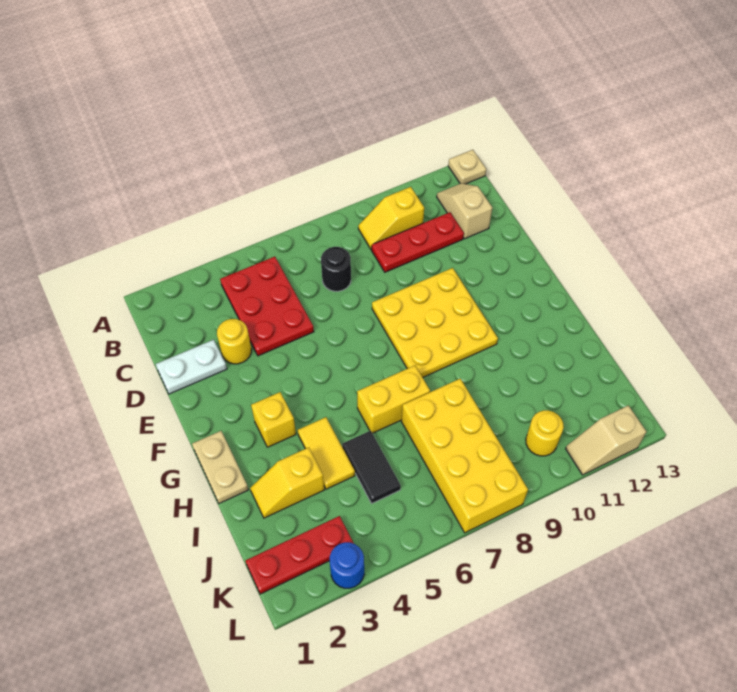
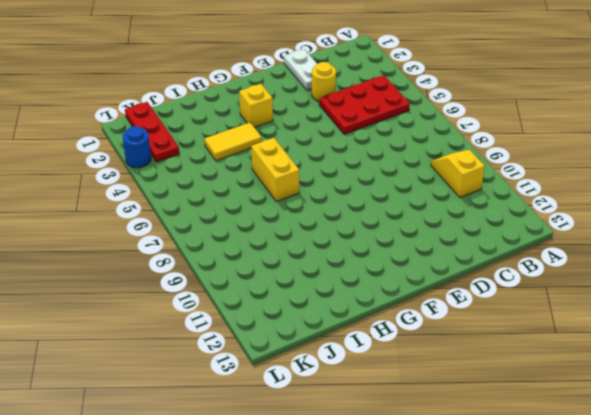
none -> tan 1x1 plate [448,150,486,184]
none -> tan 1x2 slope [437,183,492,239]
none -> black 1x1 round brick [321,247,351,291]

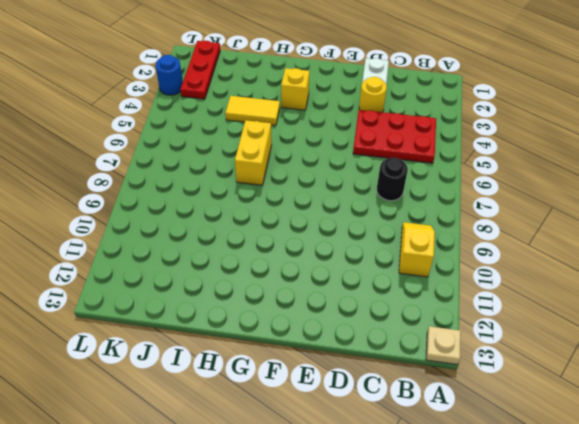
none -> tan 1x2 slope [437,183,492,239]
none -> red 1x3 plate [372,212,464,272]
none -> yellow 3x3 plate [372,268,498,377]

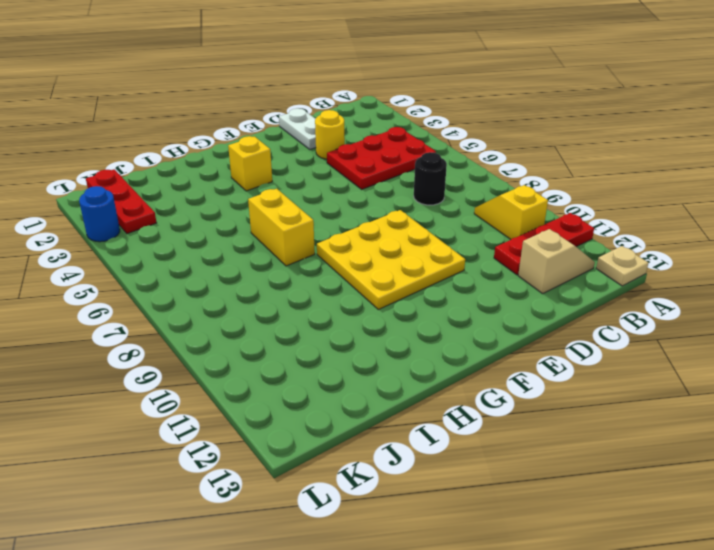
red 1x3 plate [494,213,594,275] -> red 1x3 plate turned to [372,212,464,272]
none -> tan 1x2 plate [192,431,248,503]
none -> yellow 1x2 tile [298,417,355,489]
none -> yellow 1x2 slope [250,447,324,518]

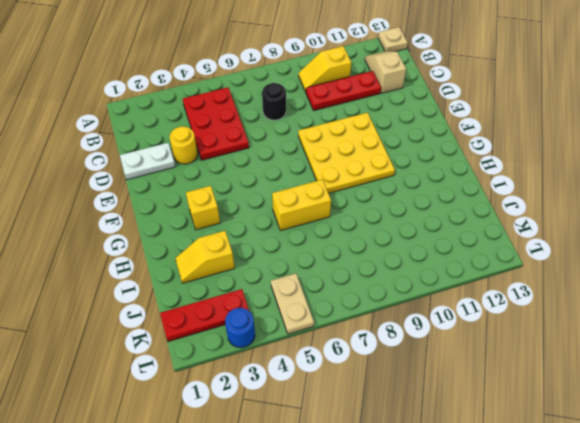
tan 1x2 plate [271,273,314,334] -> tan 1x2 plate moved to [192,431,248,503]
none -> yellow 1x2 tile [298,417,355,489]
none -> black 1x2 tile [342,431,401,503]
none -> yellow 2x4 brick [401,379,528,533]

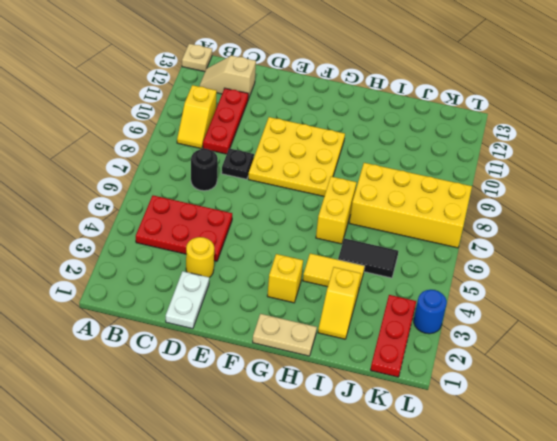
black 1x1 plate [222,149,254,179] -> none
none -> yellow 1x1 round brick [526,410,564,456]
none -> tan 1x2 slope [566,405,647,475]

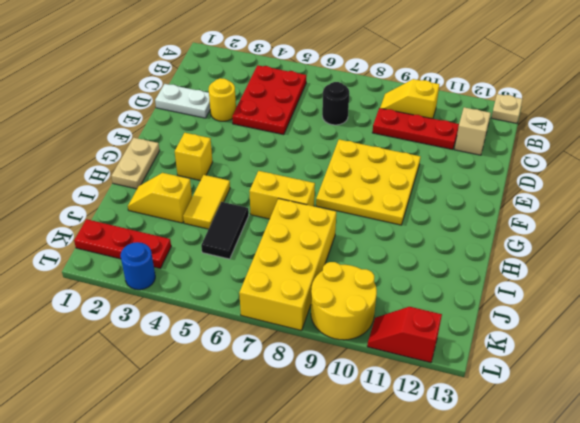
yellow 2x2 round brick [311,262,377,340] -> yellow 1x1 round brick [526,410,564,456]
red 1x2 slope [367,307,442,363] -> tan 1x2 slope [566,405,647,475]

